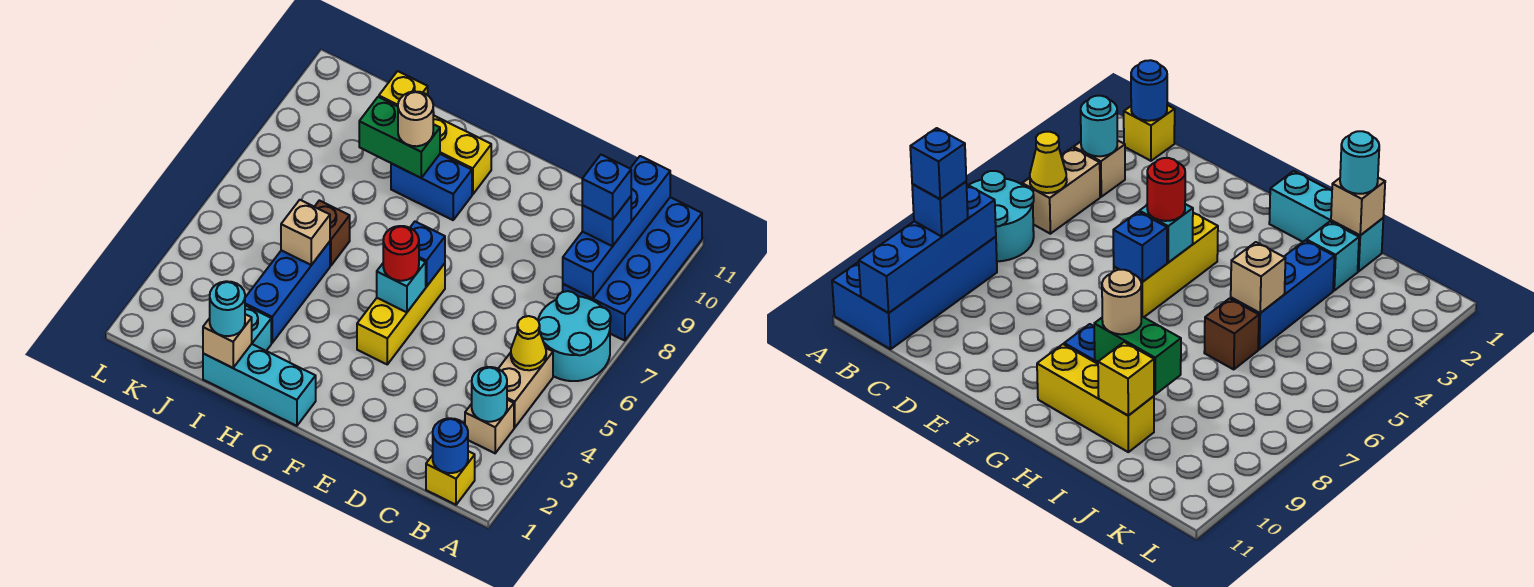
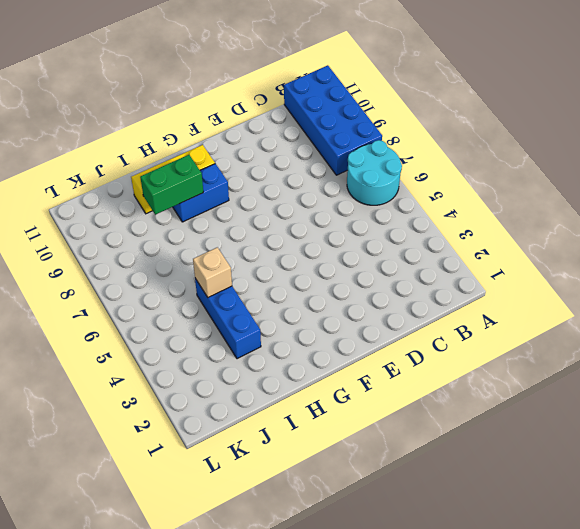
none -> yellow 1x1 brick [426,451,475,505]
none -> tan 1x1 brick [465,400,514,453]
none -> tan 1x2 brick [498,348,553,428]

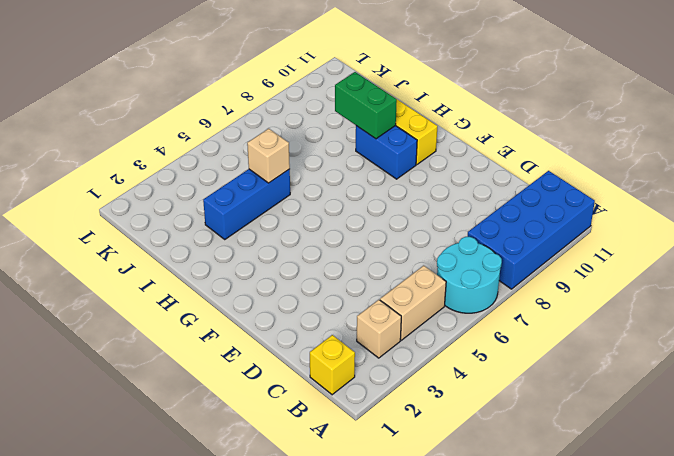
none -> yellow 1x3 brick [357,263,445,364]
none -> cyan 1x3 brick [203,344,316,426]
none -> cyan 1x1 brick [245,305,271,351]

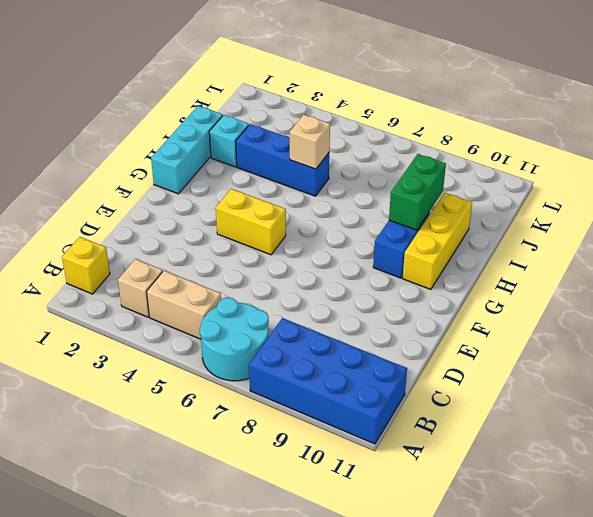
yellow 1x2 brick [216,189,286,255] -> yellow 1x3 brick [357,263,445,364]
none -> brown 1x1 brick [315,200,350,266]
none -> blue 1x1 round brick [433,418,468,473]
none -> cyan 1x1 round brick [472,367,507,422]

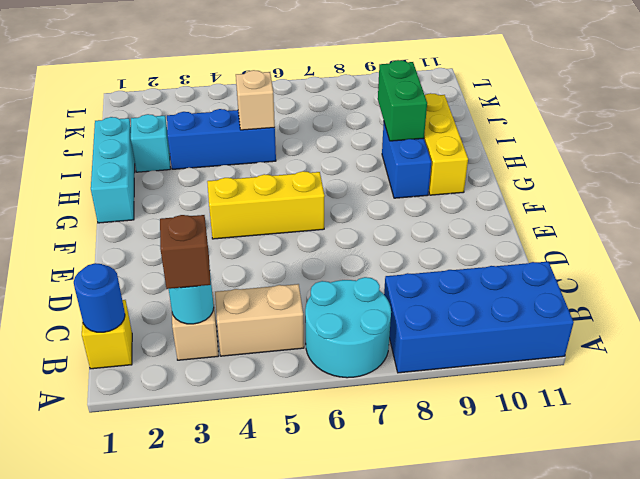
brown 1x1 brick [160,215,211,289] -> brown 1x1 brick moved to [315,200,350,266]
none -> yellow 1x1 cone [511,316,546,370]
none -> blue 1x4 brick [563,156,670,299]
none -> cyan 1x1 brick [377,259,426,312]

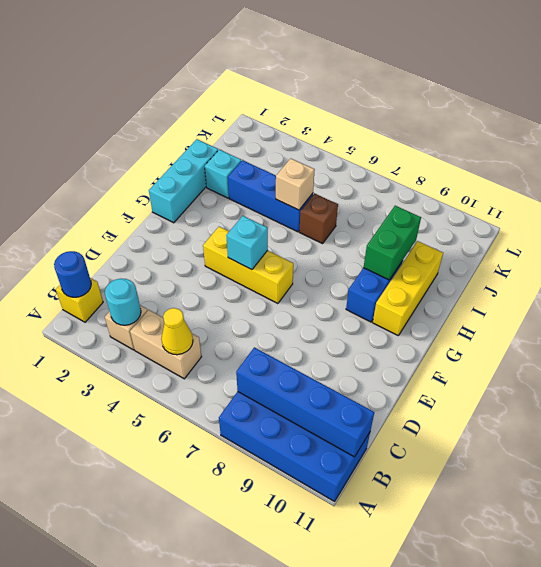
none -> cyan 2x2 round brick [538,291,611,381]
none -> blue 1x1 brick [410,222,445,287]
none -> tan 1x1 brick [203,314,252,368]

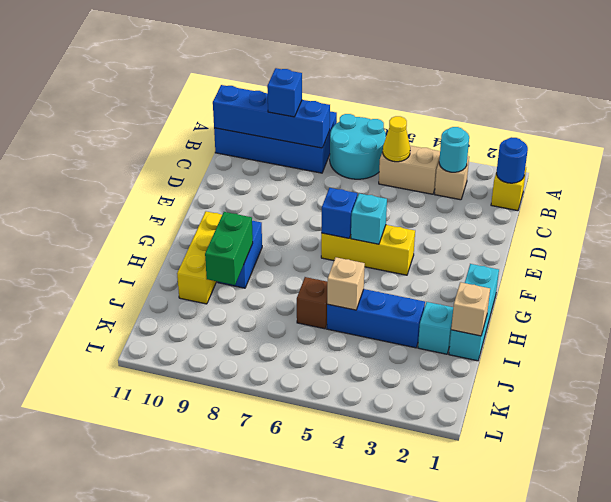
none -> yellow 1x1 brick [379,71,428,106]
none -> red 1x1 round brick [383,226,419,281]
none -> tan 1x1 round brick [398,91,433,146]

